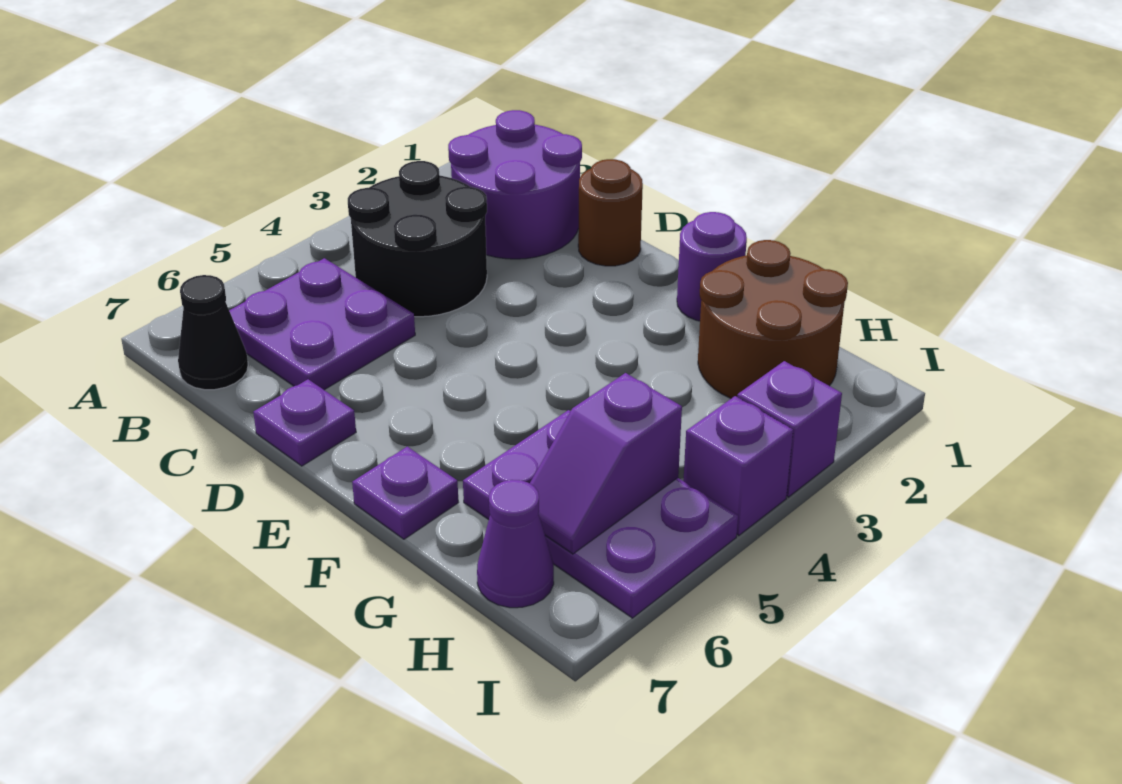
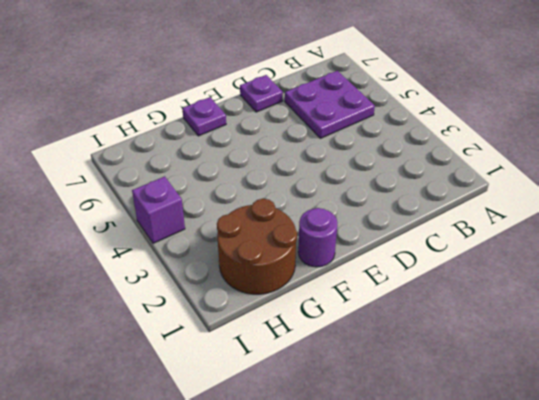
none -> purple 2x2 round brick [448,110,582,259]
none -> black 2x2 round brick [348,161,487,317]
none -> black 1x1 cone [178,275,248,390]

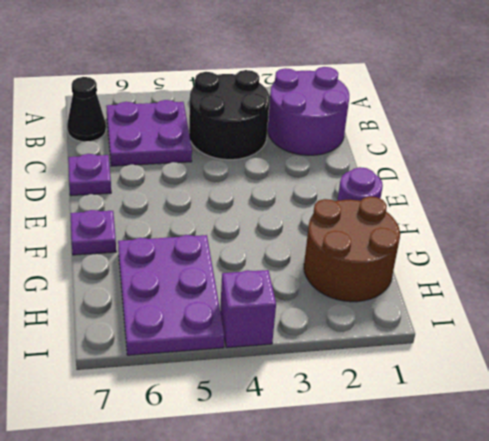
none -> brown 1x1 round brick [578,159,643,266]
none -> purple 1x1 cone [477,480,554,608]
none -> purple 1x1 brick [737,361,842,497]

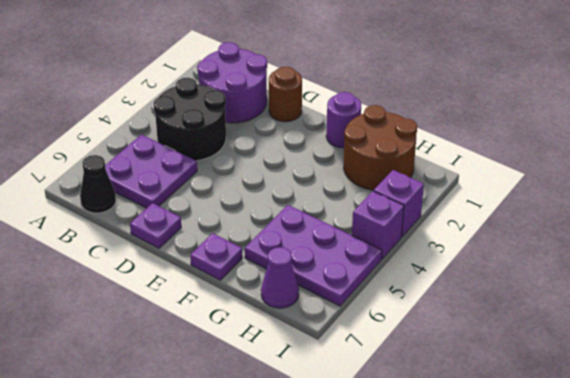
none -> purple 1x2 slope [530,373,682,554]

